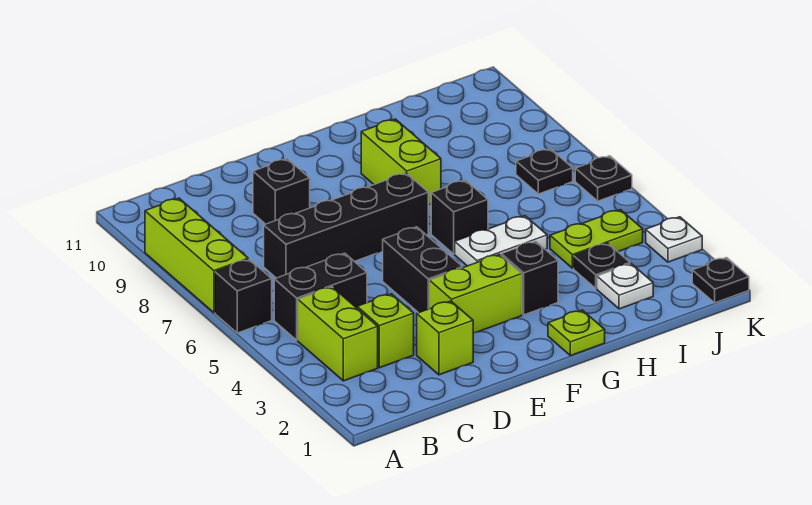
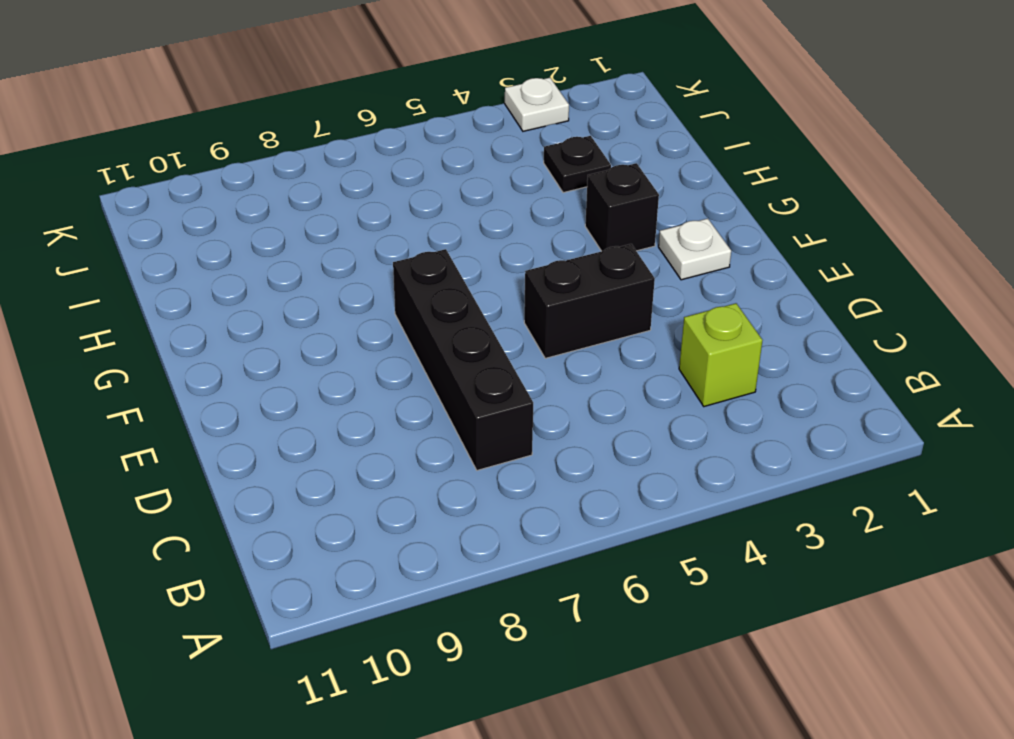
white 1x1 plate [658,219,731,280] -> white 1x1 plate moved to [597,264,653,309]
none -> black 1x1 brick [215,259,272,333]
none -> lime 1x3 brick [145,198,248,313]
none -> lime 1x2 brick [298,287,378,381]

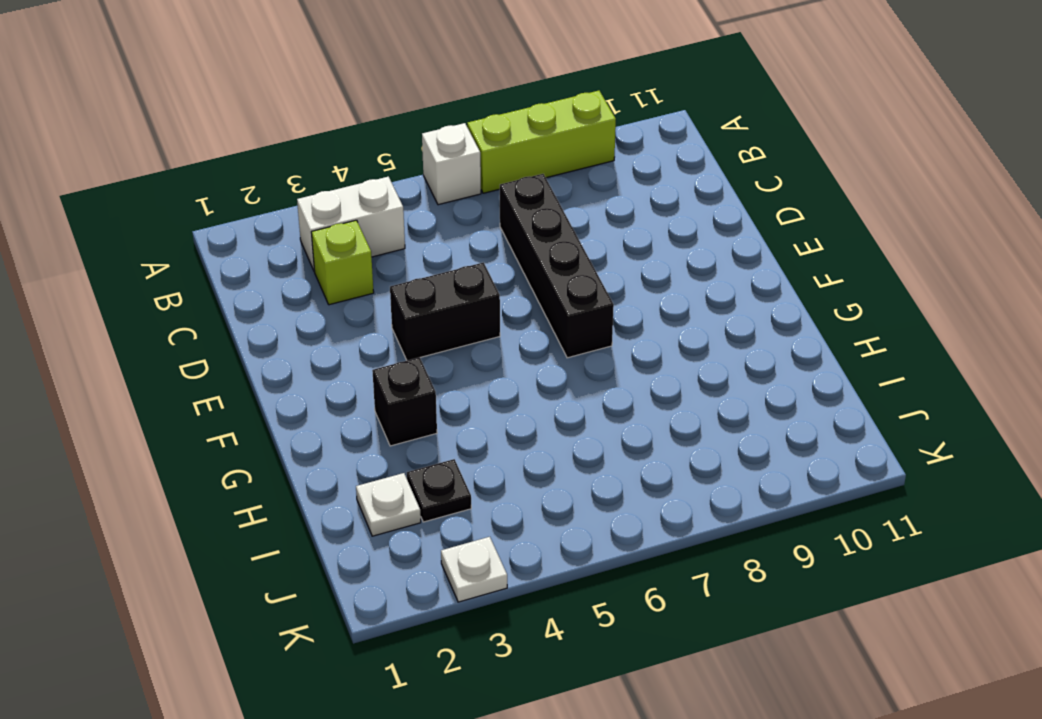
white 1x1 brick [422,123,481,205] -> black 1x1 brick [215,259,272,333]
white 1x2 brick [297,177,405,272] -> lime 1x2 brick [298,287,378,381]
none -> black 1x2 brick [274,253,367,340]
none -> lime 1x1 brick [417,301,473,375]
none -> black 1x1 brick [253,159,310,224]

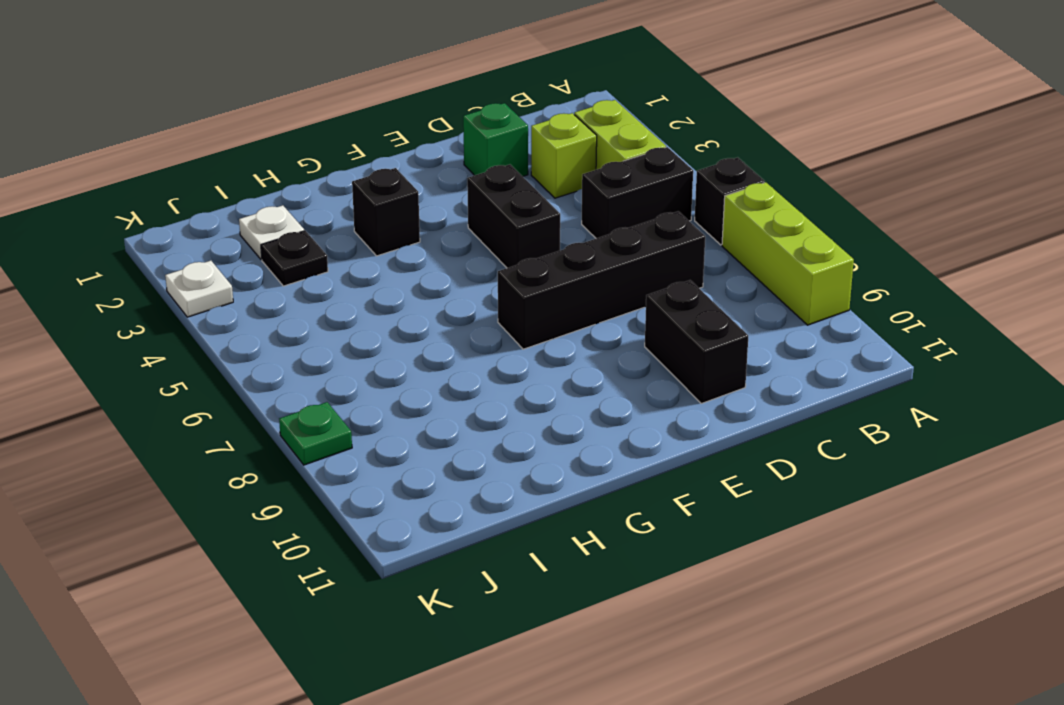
green 1x1 brick [463,103,528,177] -> lime 1x1 brick [417,301,473,375]
black 1x2 brick [645,280,748,403] -> black 1x1 brick [253,159,310,224]
green 1x1 plate [279,402,352,465] -> none
none -> lime 1x2 brick [429,254,522,333]
none -> lime 1x1 plate [548,310,605,356]
none -> white 1x2 plate [455,216,547,266]

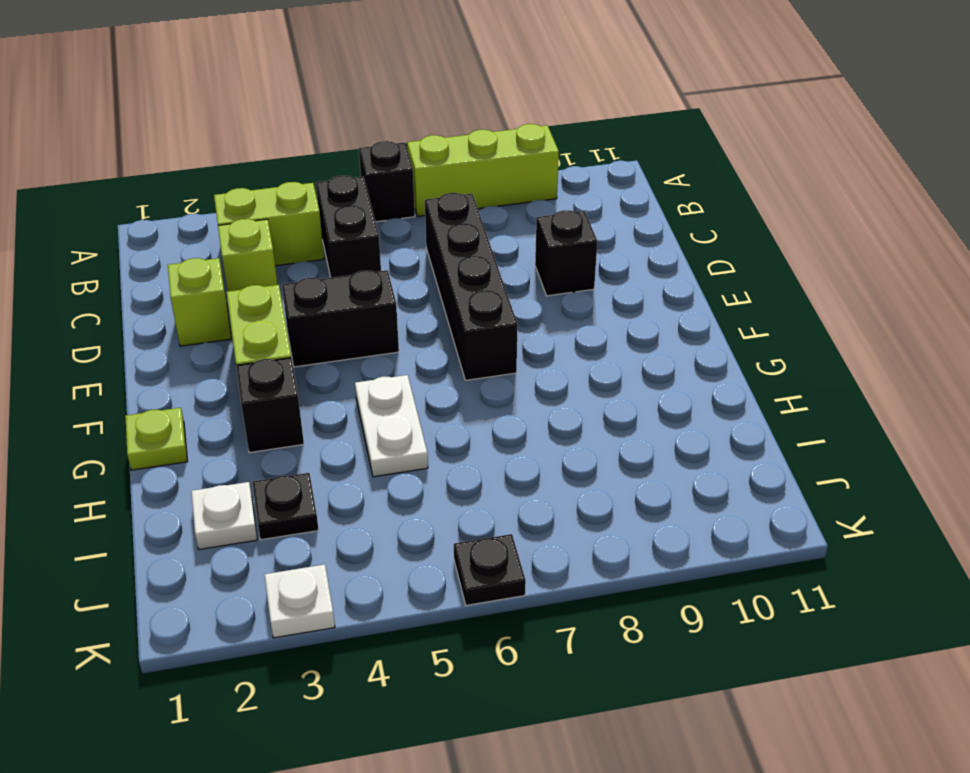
none -> black 1x1 brick [431,180,488,254]
none -> lime 1x2 brick [361,119,441,205]
none -> lime 1x2 plate [550,210,643,268]

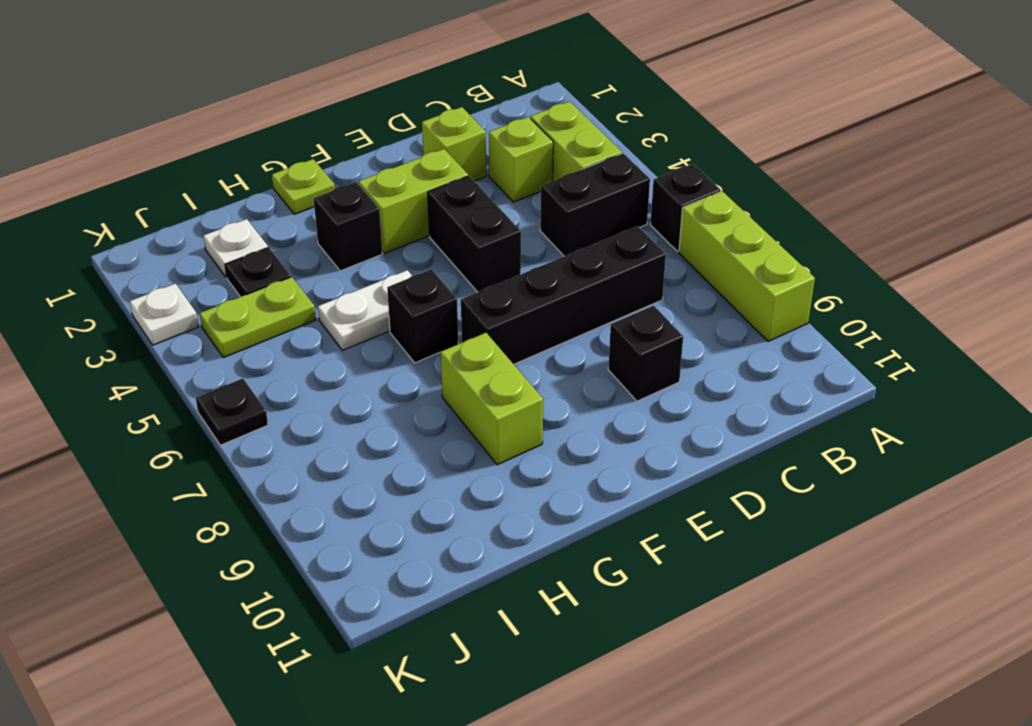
none -> black 1x1 plate [516,149,573,194]
none -> black 1x1 plate [692,258,749,303]

